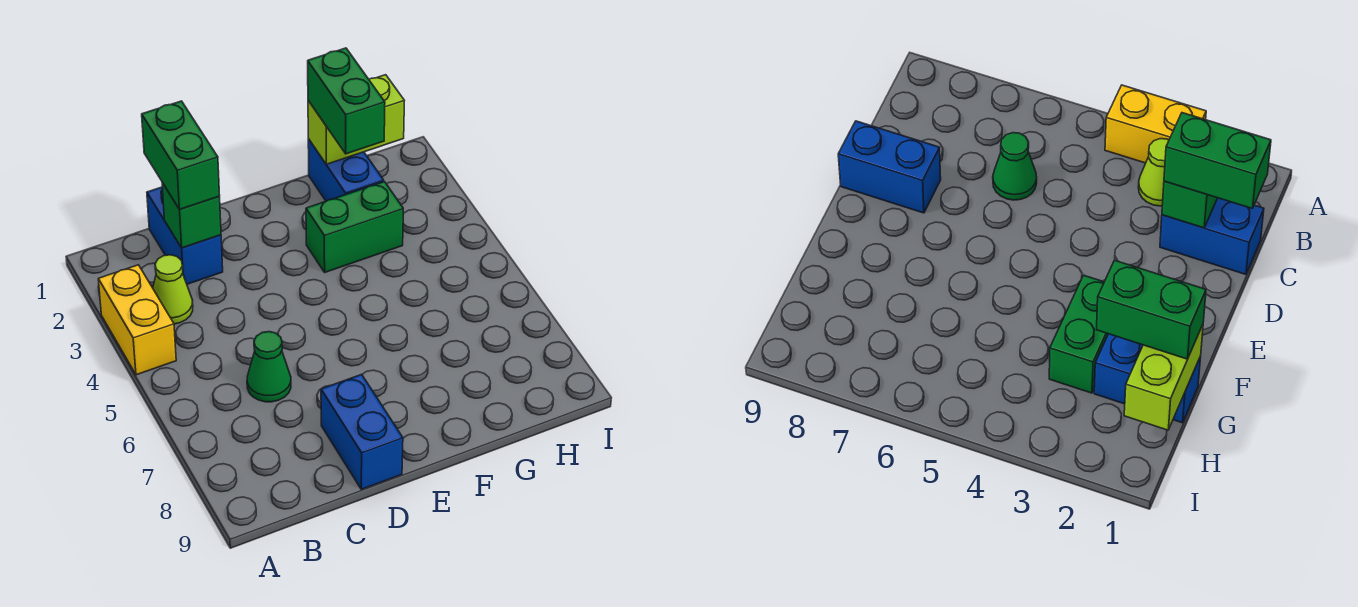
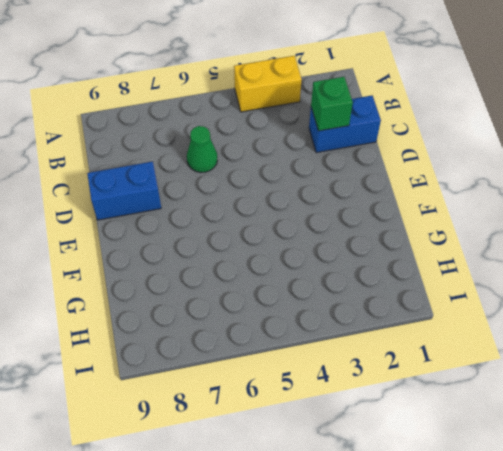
none -> lime 1x1 cone [153,255,193,324]
none -> green 1x2 brick [306,182,403,272]

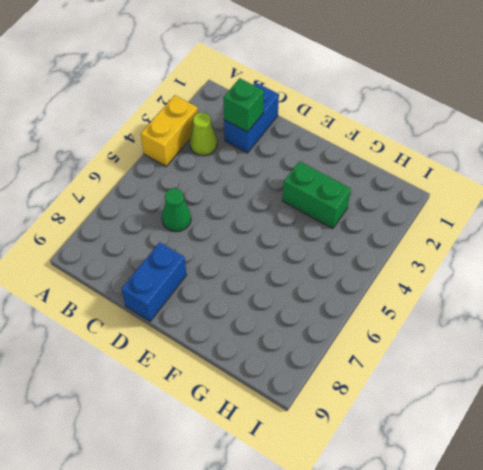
none -> blue 1x2 brick [308,139,384,201]
none -> lime 1x2 brick [308,75,404,164]

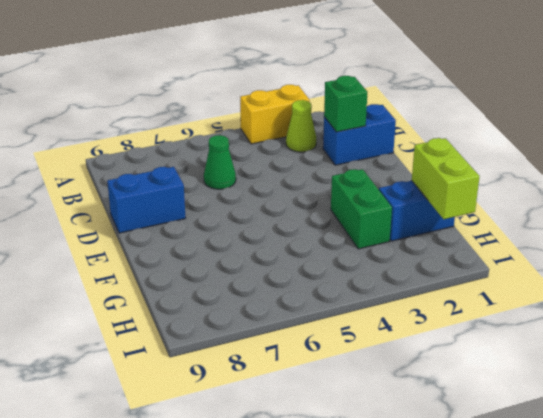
none -> green 1x2 brick [142,101,220,210]
none -> green 1x2 brick [308,48,385,154]

